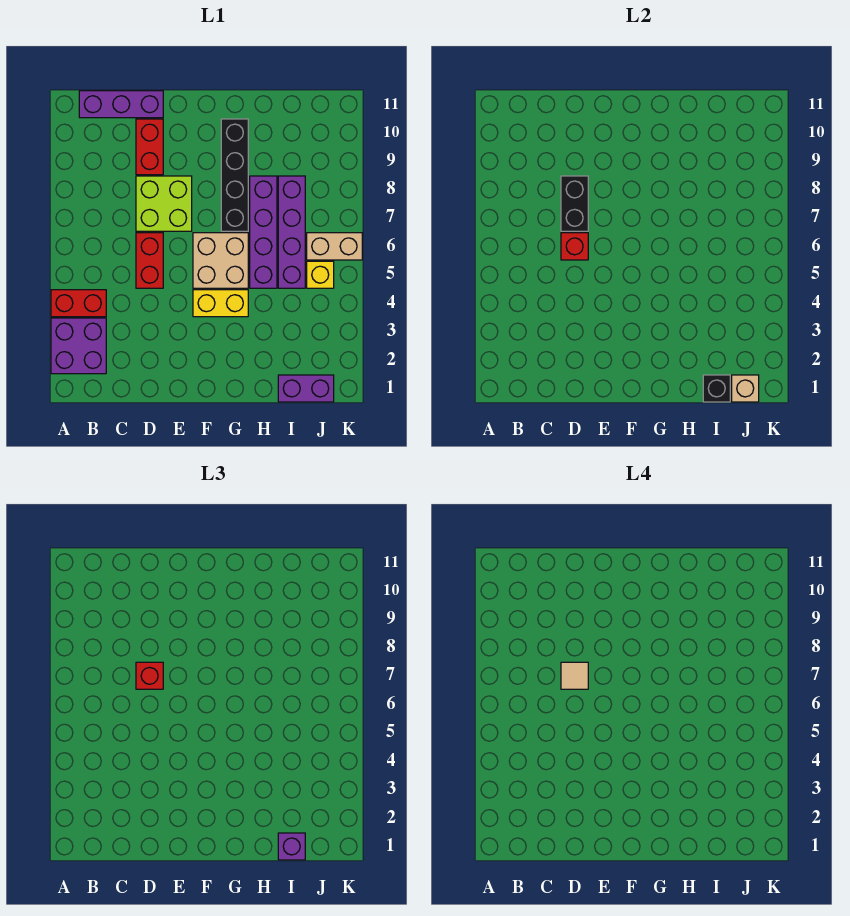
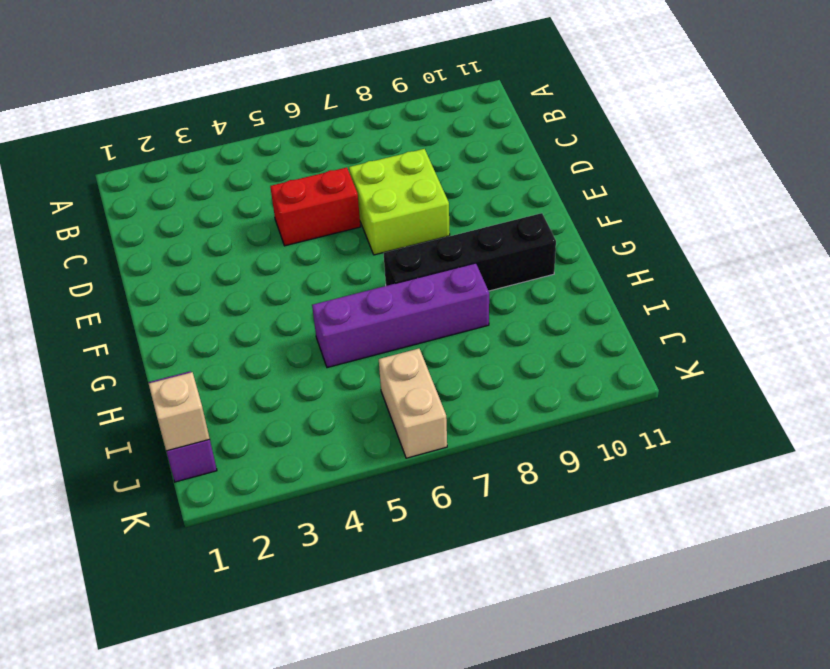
none -> purple 2x2 brick [51,318,106,374]
none -> red 1x2 brick [51,290,106,317]
none -> purple 1x3 brick [79,91,163,118]

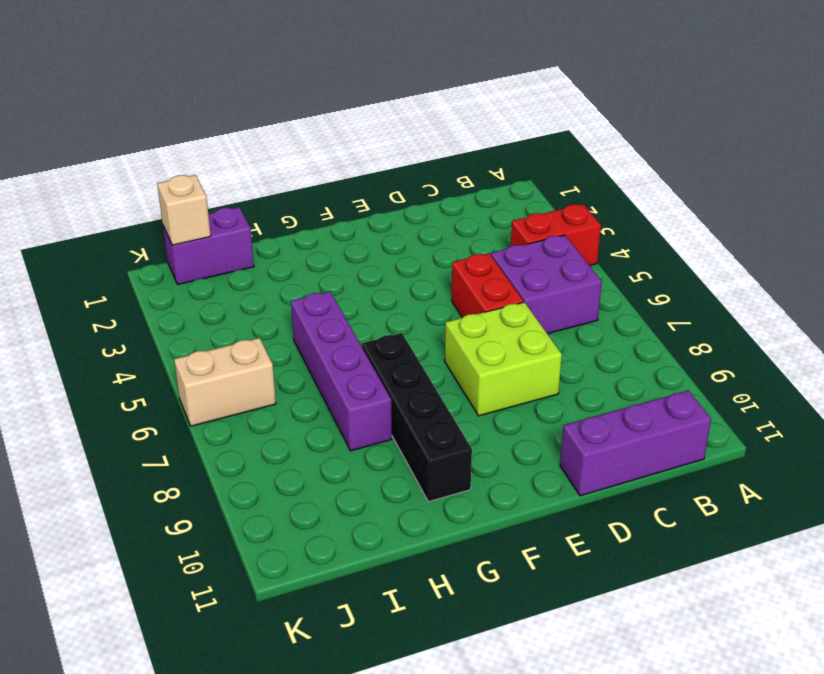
purple 2x2 brick [491,235,602,334] -> purple 2x2 brick moved to [51,318,106,374]
none -> red 1x2 brick [136,119,163,175]
none -> yellow 1x2 brick [193,290,248,317]
none -> tan 2x2 brick [193,233,248,288]

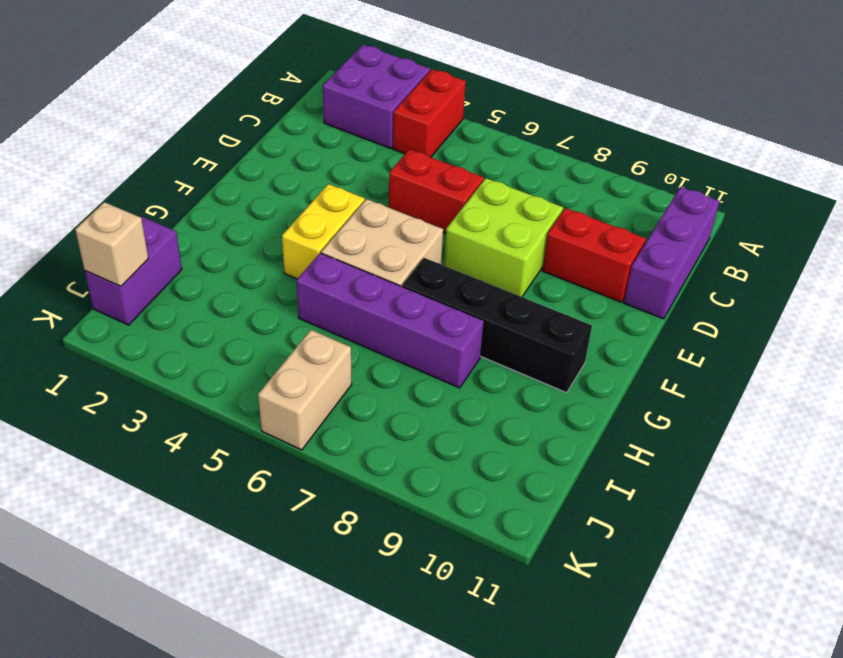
none -> purple 1x4 brick [278,176,305,288]
none -> yellow 1x1 brick [307,261,334,288]
none -> red 1x1 brick [561,233,588,260]

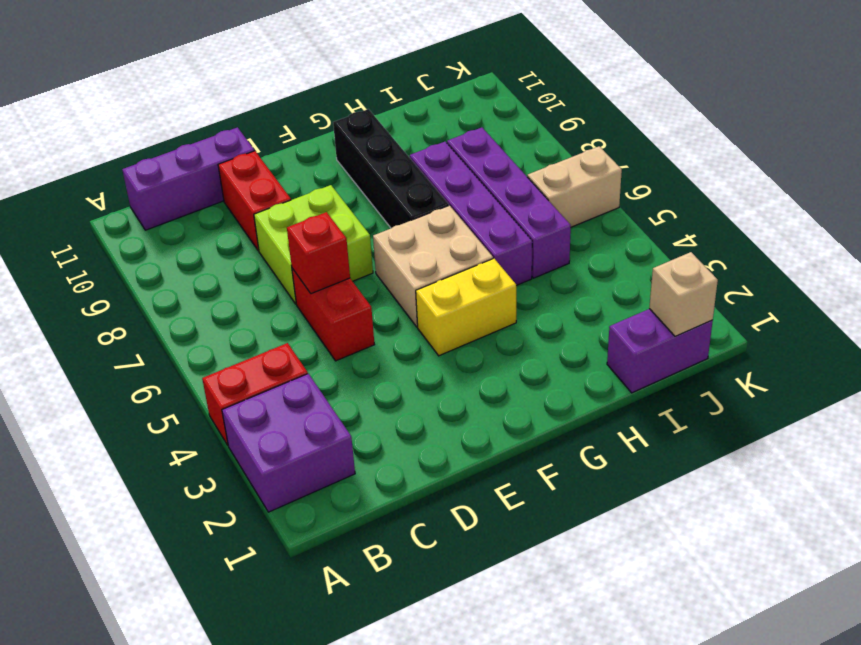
none -> yellow 1x1 brick [307,261,334,288]
none -> black 1x2 brick [561,176,588,231]
none -> black 1x1 brick [703,375,730,402]

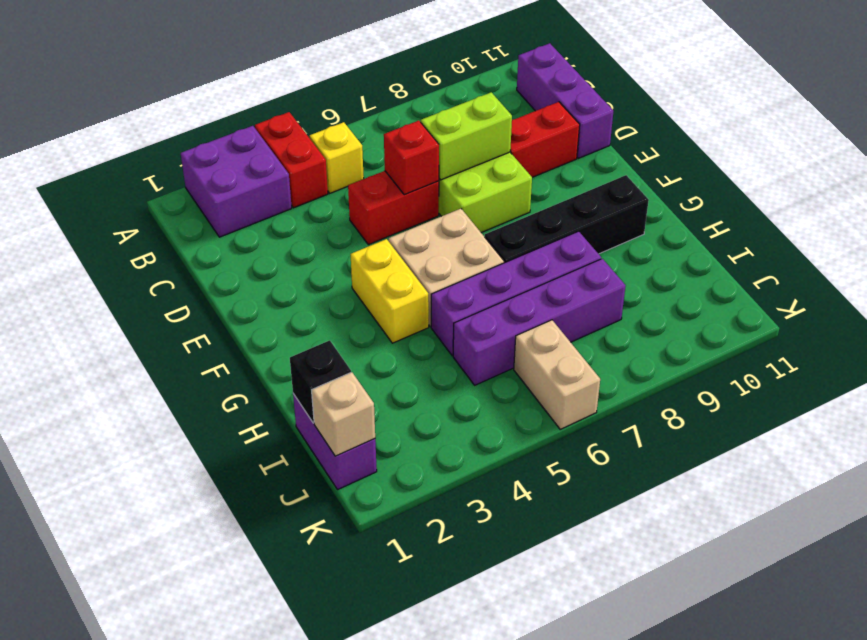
yellow 1x1 brick [310,122,364,193] -> yellow 1x1 brick moved to [307,261,334,288]
lime 1x2 brick [421,92,512,180] -> black 1x2 brick [561,176,588,231]
none -> red 1x1 brick [136,662,163,689]
none -> purple 1x1 brick [278,833,305,860]
none -> tan 1x1 tile [561,662,588,689]

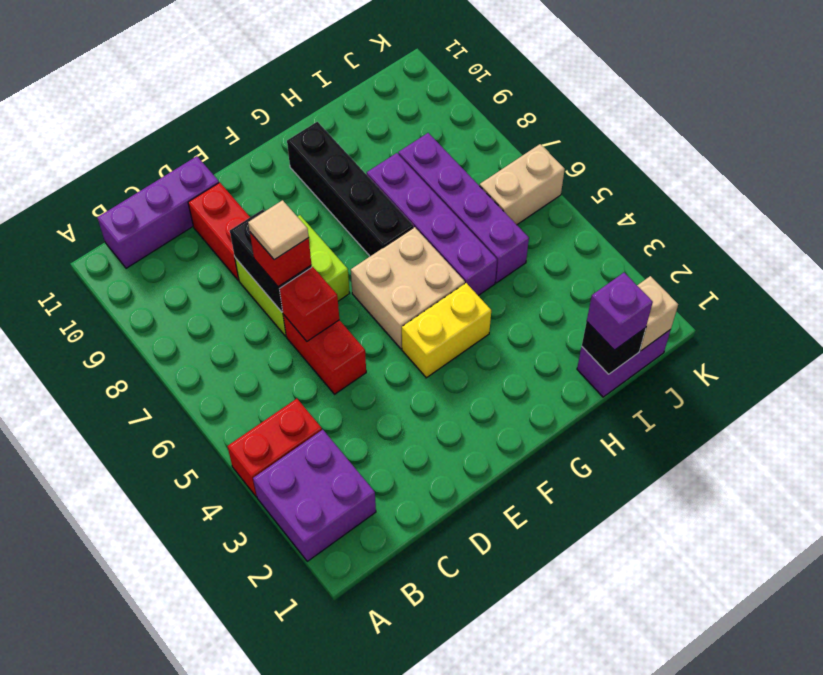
none -> yellow 1x1 brick [307,261,334,288]

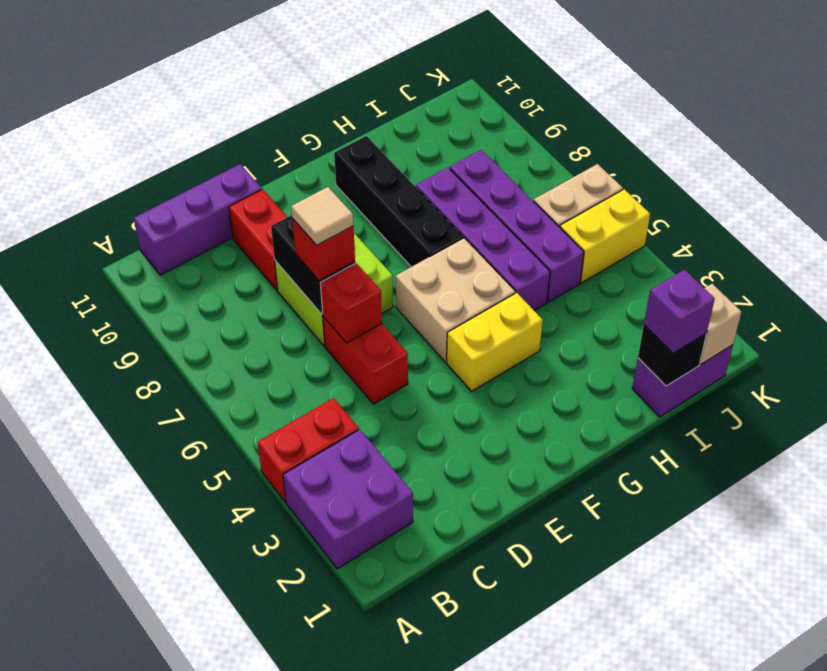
yellow 1x2 brick [560,189,650,283] -> yellow 1x1 brick [307,261,334,288]

